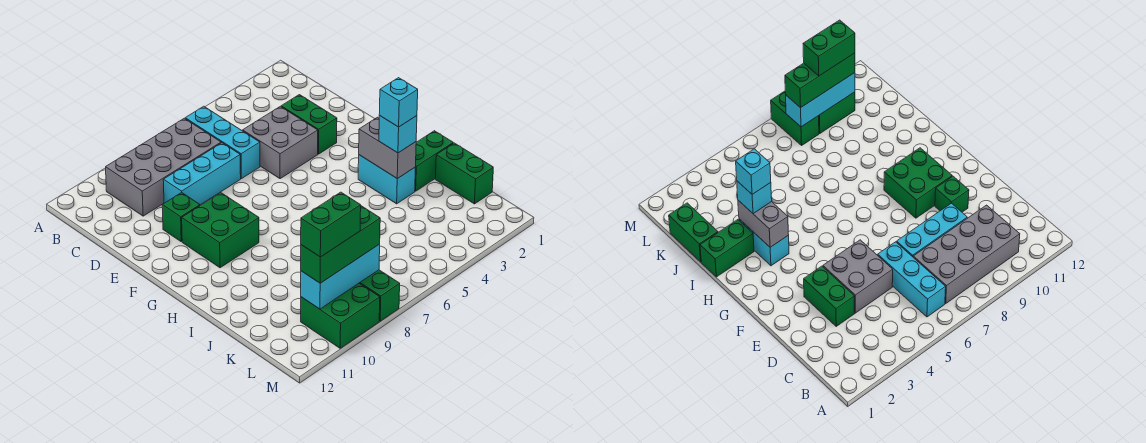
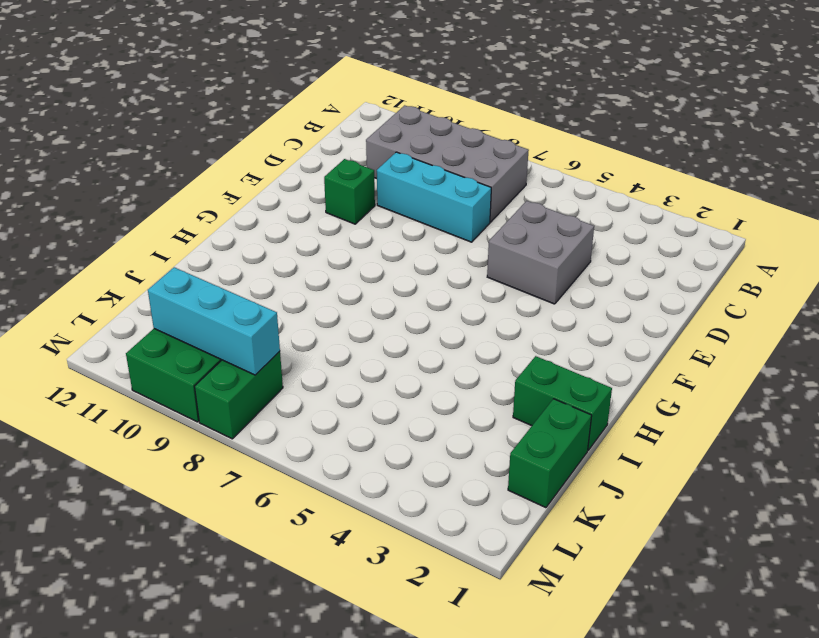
none -> cyan 1x3 brick [185,106,260,179]
none -> green 1x2 brick [281,95,337,154]
none -> green 2x2 brick [182,193,259,268]

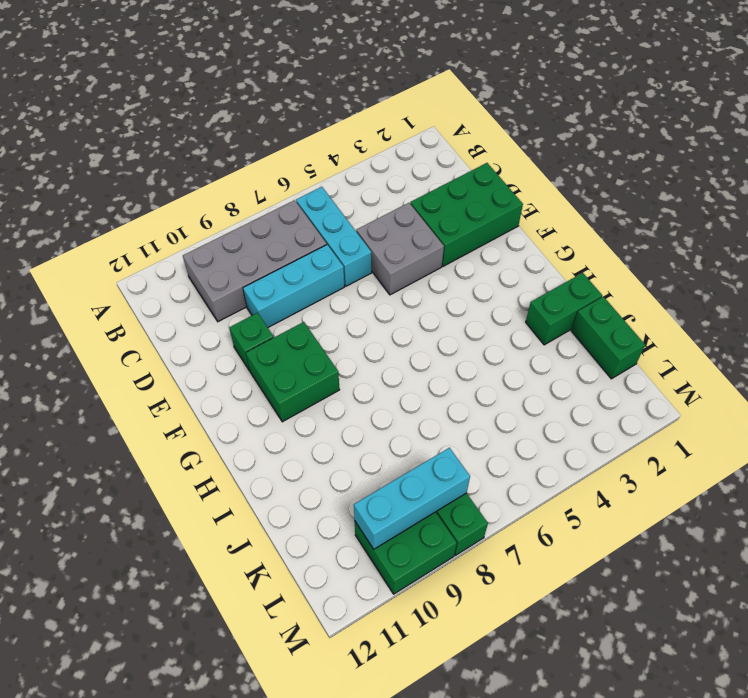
green 2x3 brick [410,163,523,266] -> green 1x2 brick [281,95,337,154]
none -> cyan 1x2 brick [358,155,415,204]
none -> grey 1x2 brick [359,117,416,179]
none -> cyan 1x1 brick [379,116,417,153]

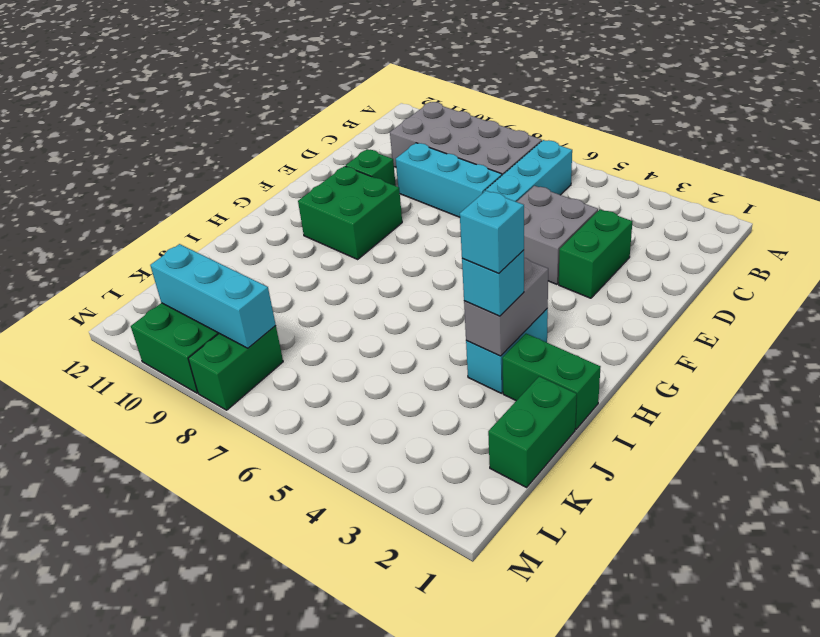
none -> green 1x3 brick [301,206,380,283]
none -> green 1x2 brick [301,192,361,257]

